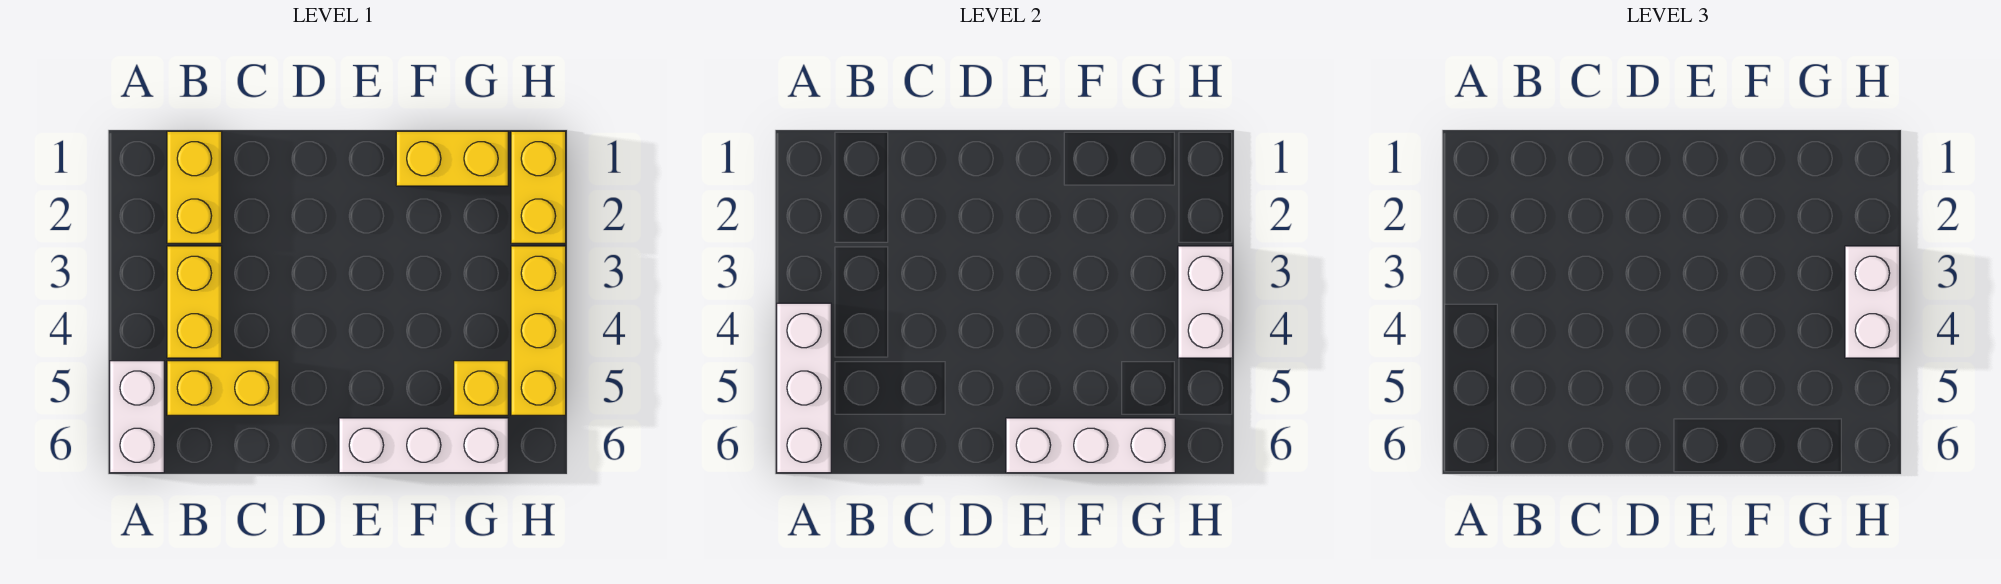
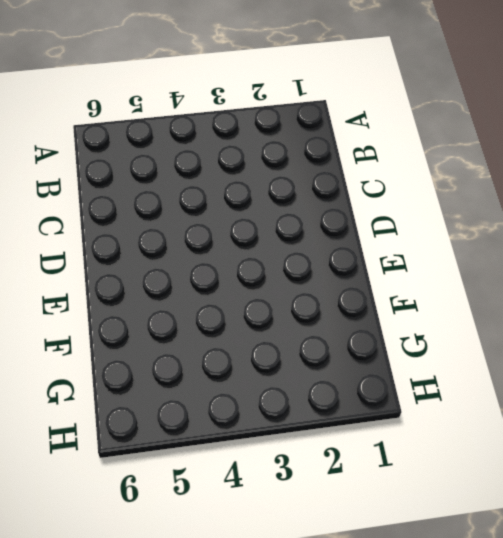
none -> white 1x2 brick [110,361,164,473]
none -> yellow 1x2 brick [167,131,222,243]
none -> yellow 1x2 brick [167,246,222,358]

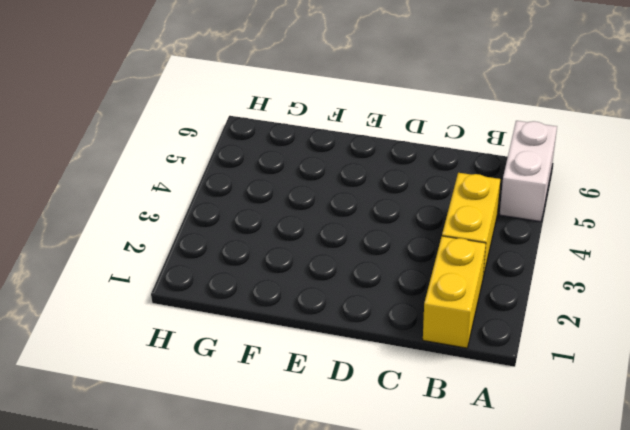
none -> yellow 1x2 brick [167,361,279,415]
none -> white 1x3 brick [339,418,508,473]
none -> yellow 1x2 brick [396,131,508,186]

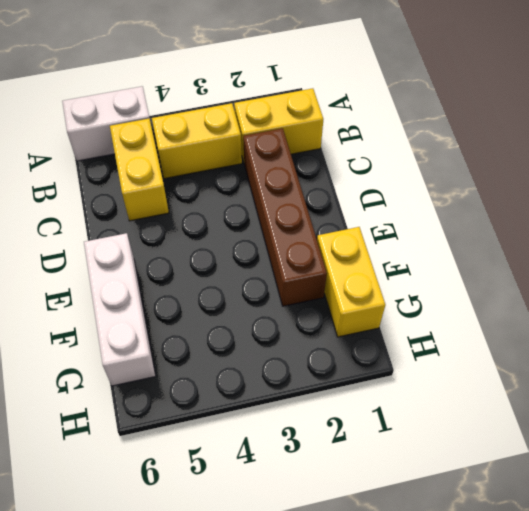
brown 1x4 brick [243,128,327,306] -> none
none -> yellow 1x1 brick [454,361,508,415]
none -> yellow 1x2 brick [511,131,566,243]
none -> yellow 1x3 brick [511,246,566,415]

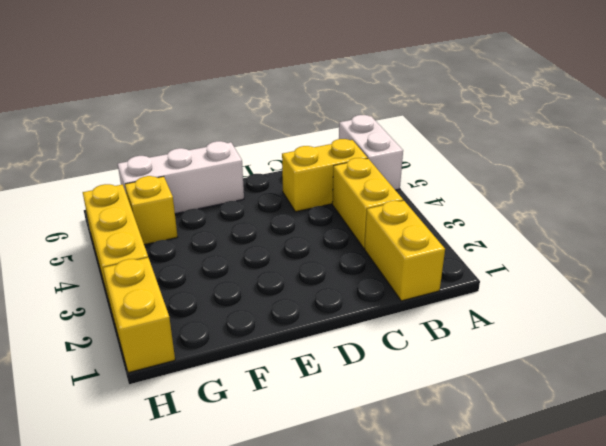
none -> yellow 1x2 brick [396,131,508,186]
none -> white 1x3 brick [777,303,831,473]
none -> white 1x3 brick [1006,418,1175,473]

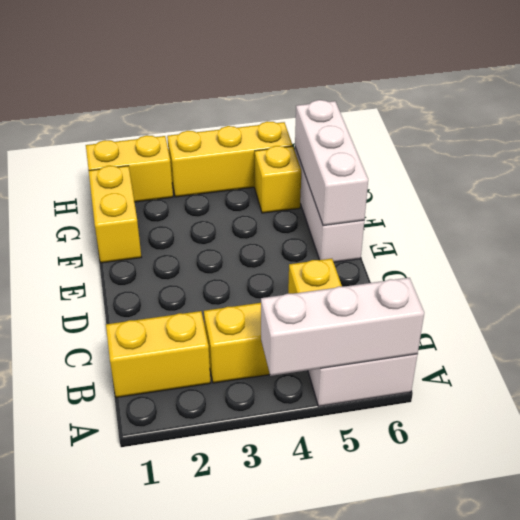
none -> white 1x2 brick [1178,246,1233,358]
none -> white 1x2 brick [1845,246,1900,358]

